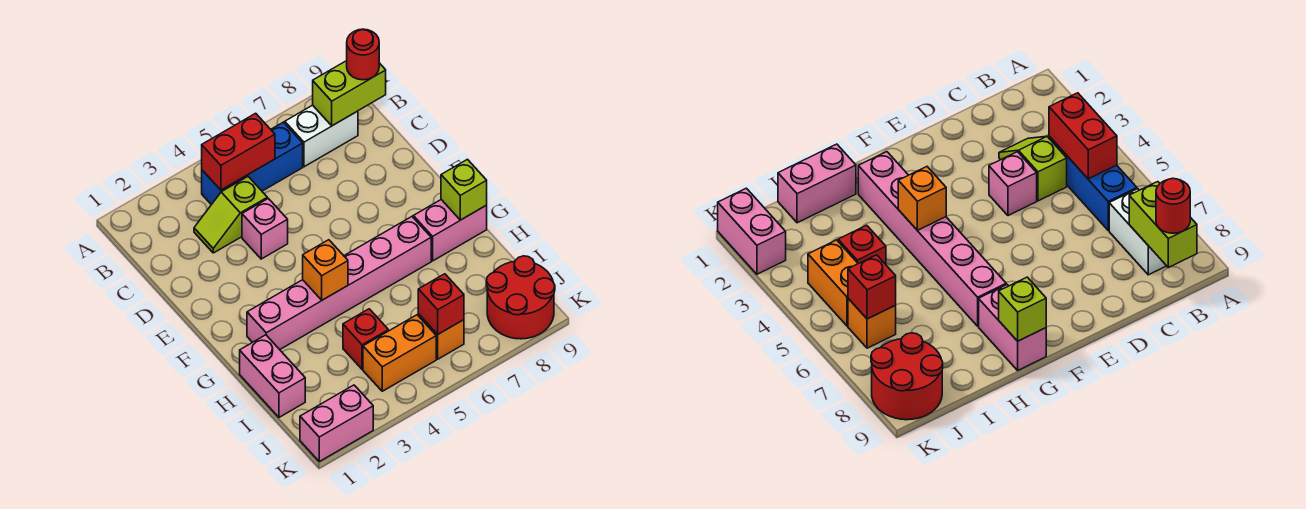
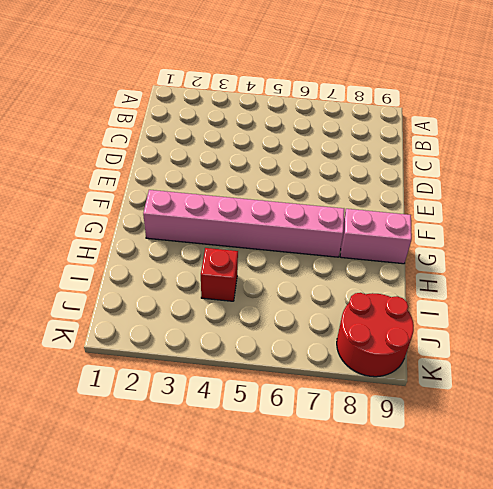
none -> blue 1x3 brick [202,122,303,205]
none -> white 1x2 brick [285,105,358,167]
none -> lime 1x2 slope [194,177,267,253]

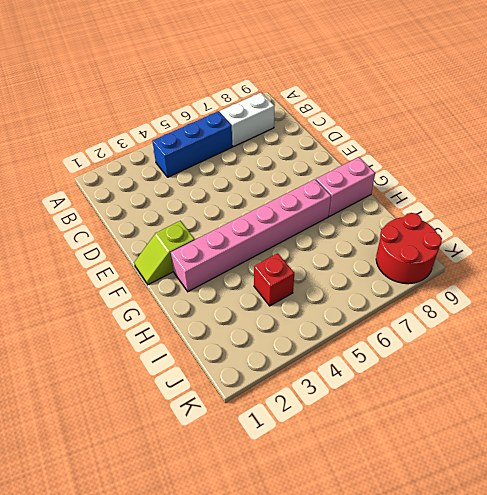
lime 1x2 slope [134,221,195,285] -> lime 1x2 slope moved to [194,177,267,253]
none -> pink 1x1 brick [242,198,288,259]
none -> pink 1x2 brick [240,335,305,417]
none -> orange 1x2 brick [363,315,436,391]

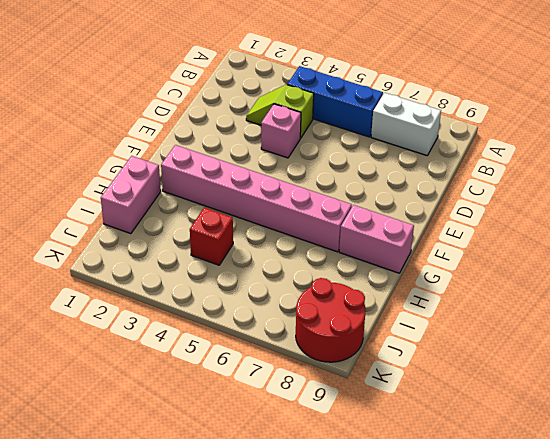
none -> orange 1x2 brick [363,315,436,391]
none -> orange 1x1 brick [418,314,464,359]
none -> pink 1x2 brick [300,385,373,462]

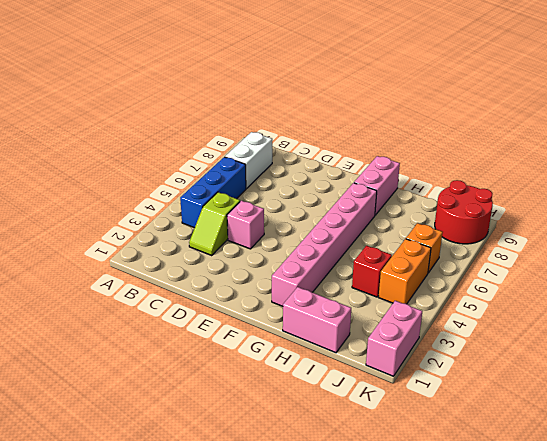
none -> red 1x2 brick [202,113,275,190]
none -> lime 1x2 brick [313,61,386,126]
none -> orange 1x1 brick [303,240,348,300]

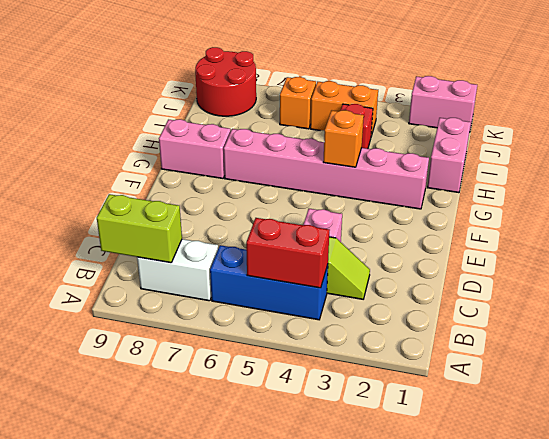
none -> lime 1x1 brick [441,159,487,220]
none -> red 1x1 brick [418,274,464,334]
none -> red 1x1 round brick [347,29,379,80]

